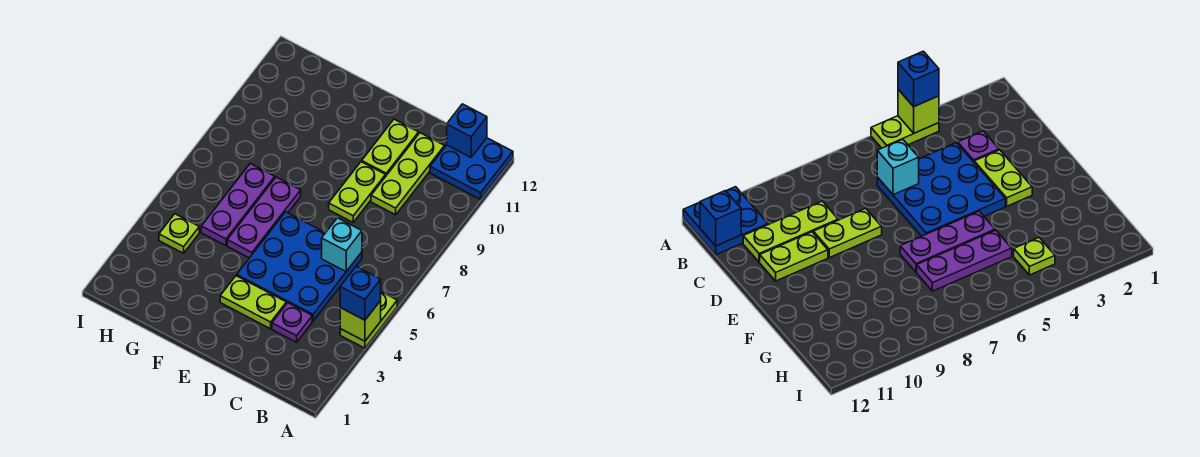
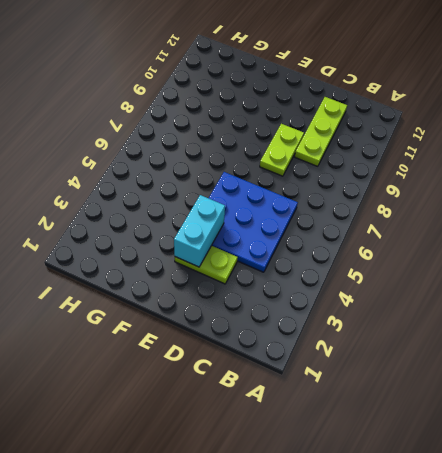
cyan 1x2 brick [174,195,225,267] -> none
none -> lime 1x2 plate [340,292,397,348]
none -> blue 2x2 plate [430,138,513,199]
none -> purple 1x1 plate [272,303,312,342]

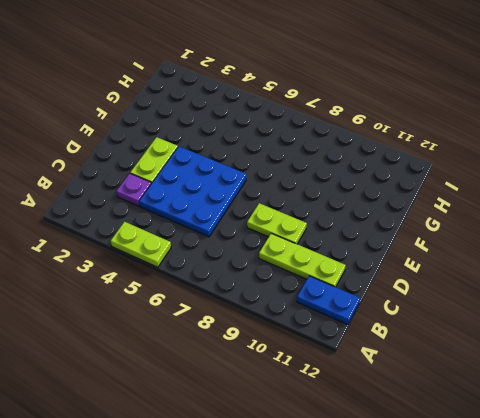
blue 1x2 plate [297,276,360,325] -> blue 2x2 plate [430,138,513,199]
none -> lime 1x2 plate [362,119,419,175]
none -> purple 1x3 plate [227,177,301,258]
none -> purple 1x3 plate [201,164,275,246]

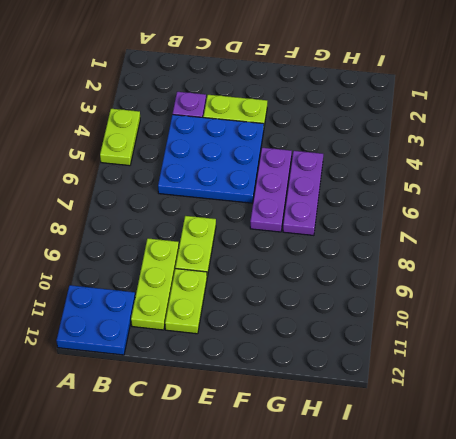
none -> lime 1x1 plate [159,214,199,253]
none -> lime 1x1 brick [340,301,381,341]
none -> blue 1x1 brick [447,104,487,157]

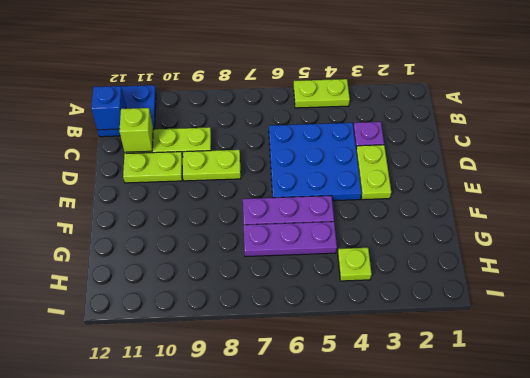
lime 1x1 brick [119,108,153,152] -> lime 1x1 brick moved to [340,301,381,341]
none -> cyan 1x1 brick [322,218,362,271]
none -> blue 1x1 brick [340,267,381,320]

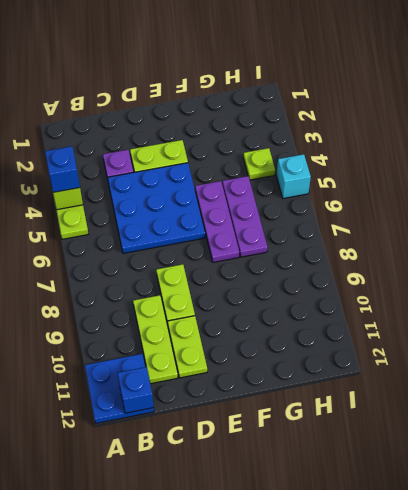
cyan 1x1 brick [276,154,311,198] -> cyan 1x1 brick moved to [322,218,362,271]

